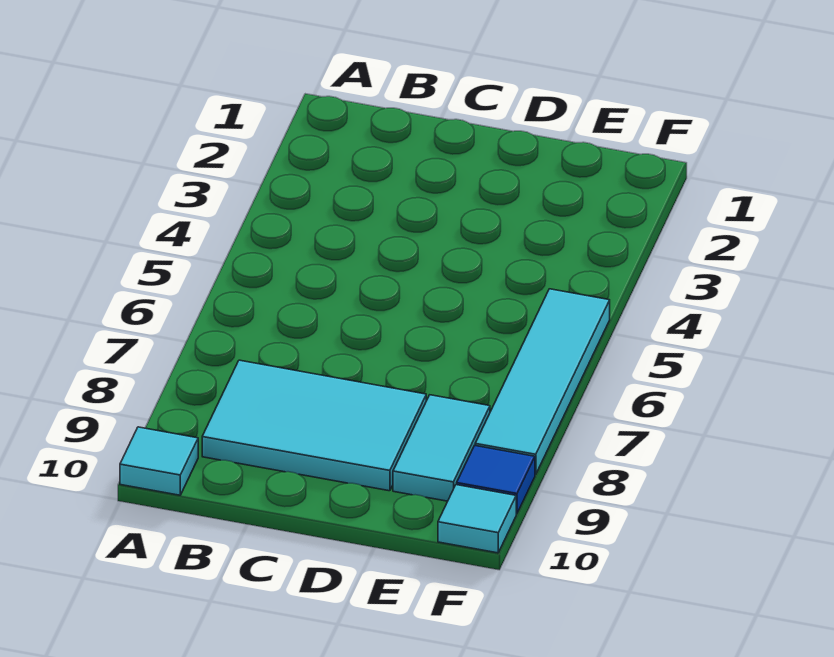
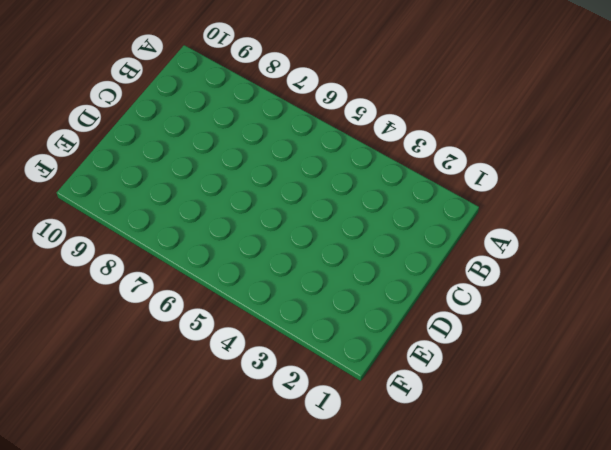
none -> cyan 1x1 tile [120,427,198,495]
none -> cyan 2x3 tile [202,360,426,491]

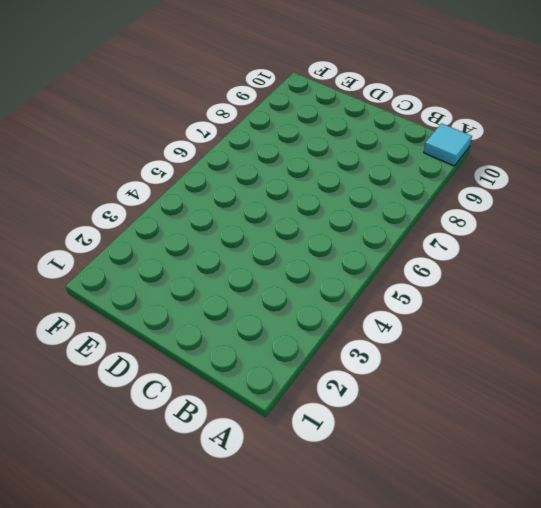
none -> cyan 2x3 tile [202,360,426,491]
none -> cyan 1x2 tile [393,395,490,501]

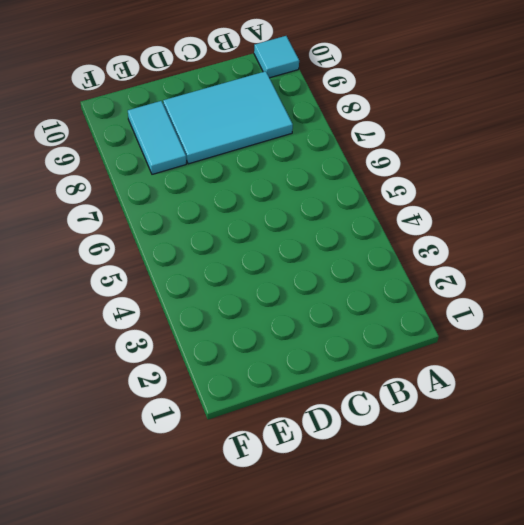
none -> cyan 1x4 tile [475,289,610,475]
none -> blue 1x1 tile [457,446,535,514]

